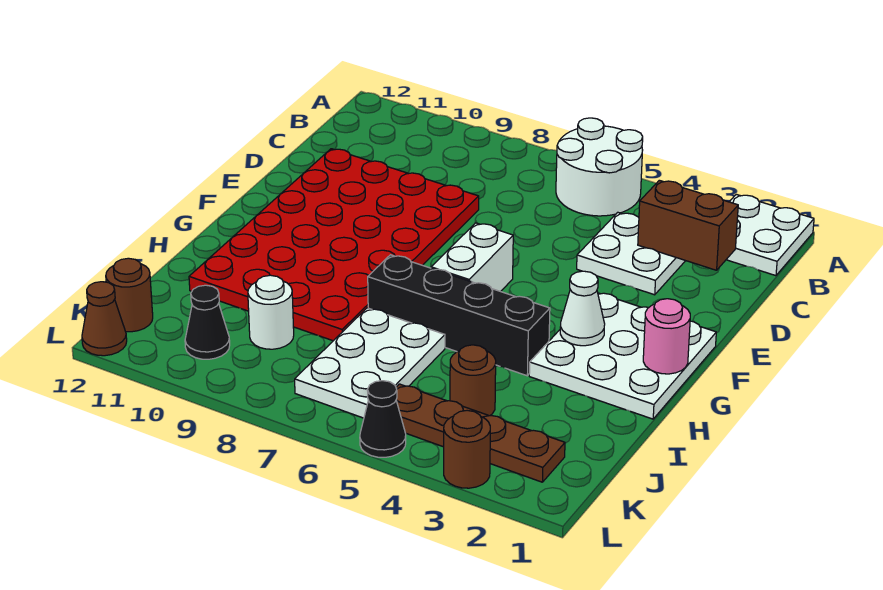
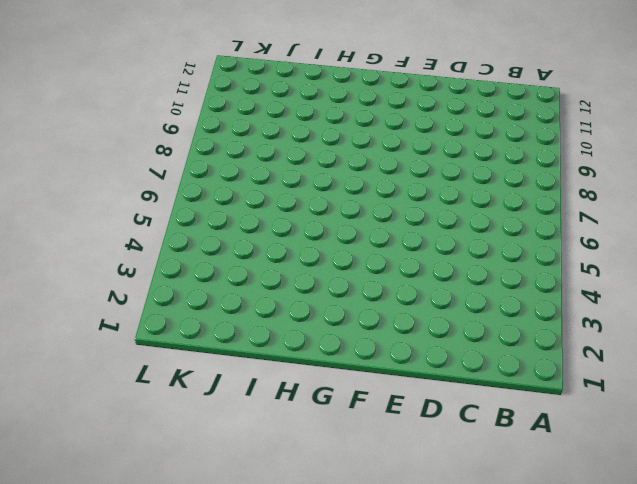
none -> white 2x2 plate [726,194,814,276]
none -> white 2x2 round brick [556,118,643,216]
none -> white 2x2 plate [577,212,685,295]

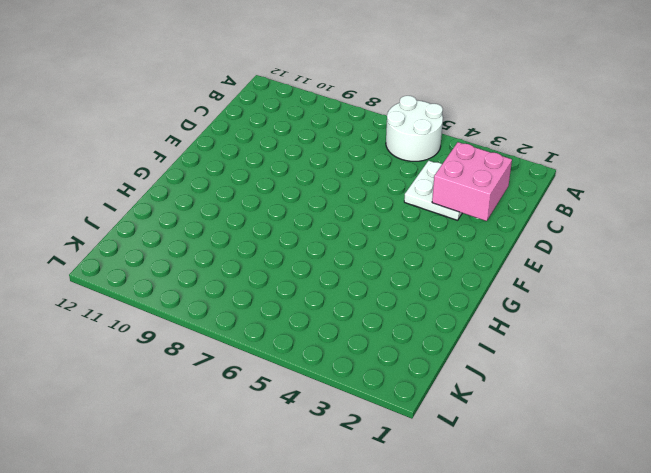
pink 2x2 brick [432,142,512,221] -> brown 1x2 brick [638,180,738,270]
none -> white 2x2 plate [726,194,814,276]
none -> red 4x6 plate [189,149,479,341]
none -> white 3x3 plate [529,293,716,419]

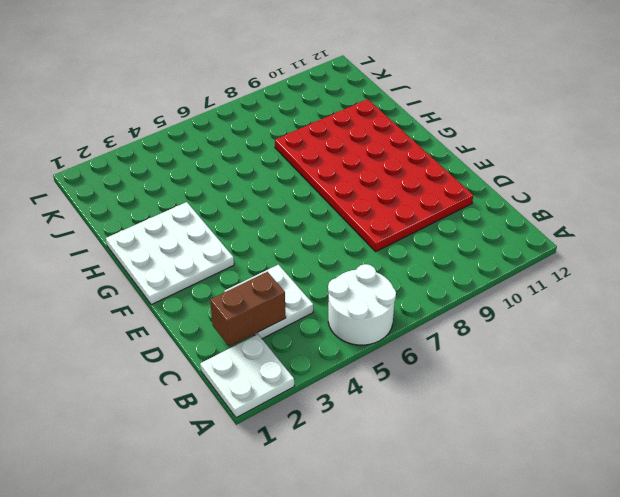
none -> white 1x2 brick [431,223,513,292]
none -> black 1x4 brick [368,255,550,376]
none -> white 2x3 plate [295,308,445,418]

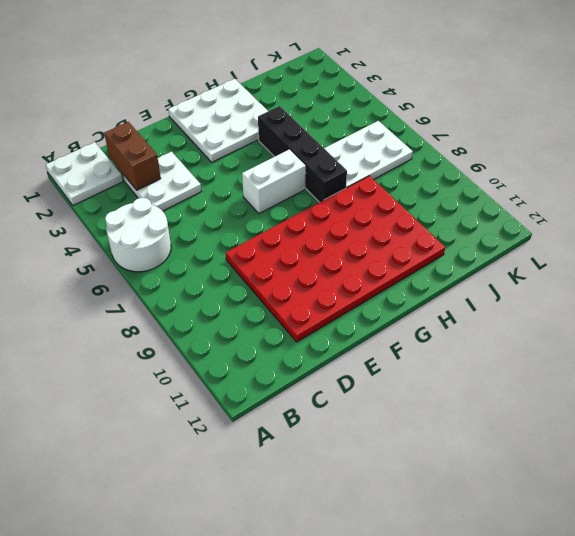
none -> brown 1x1 round brick [450,345,496,416]
none -> white 1x1 round brick [248,275,294,349]
none -> brown 1x4 plate [396,384,565,482]

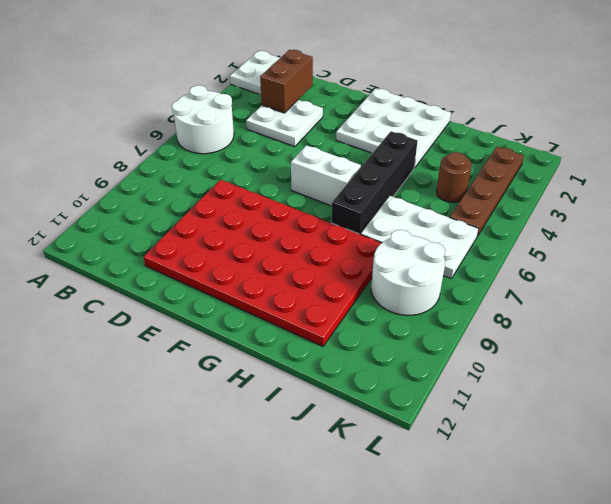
white 2x2 round brick [371,230,445,315] -> white 1x1 round brick [248,275,294,349]
none -> black 1x1 cone [185,285,230,359]
none -> brown 1x1 round brick [106,258,153,332]
none -> brown 1x1 round brick [444,410,490,488]

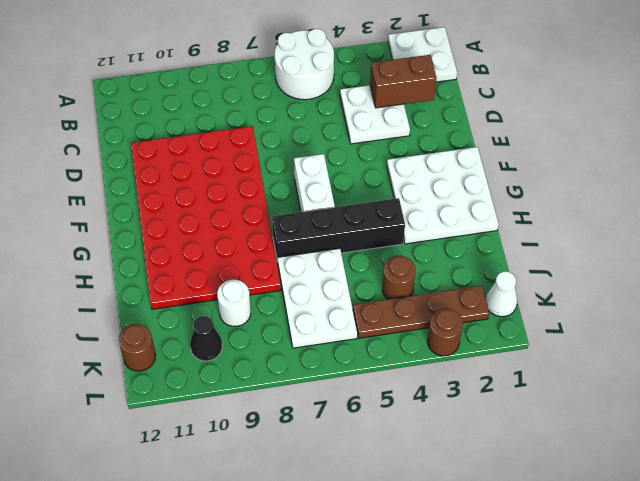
white 1x1 cone [486,272,518,317] -> white 1x1 cone moved to [560,271,605,346]
none -> black 1x1 cone [360,381,406,457]
none -> brown 1x1 cone [82,282,127,356]
none -> pink 1x1 round brick [643,299,690,374]

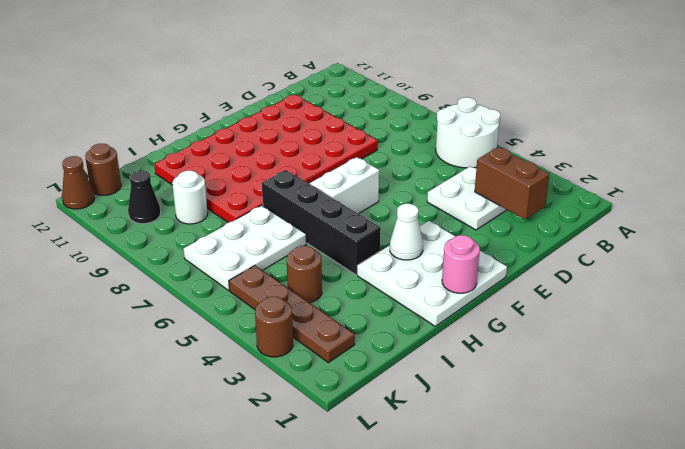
none -> white 2x2 plate [726,194,814,276]
none -> black 1x1 cone [360,381,406,457]

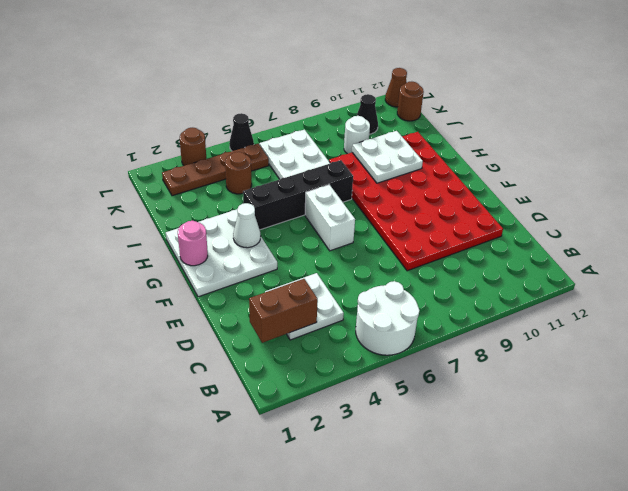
white 2x2 plate [352,131,423,183] -> white 2x2 plate moved to [726,194,814,276]

